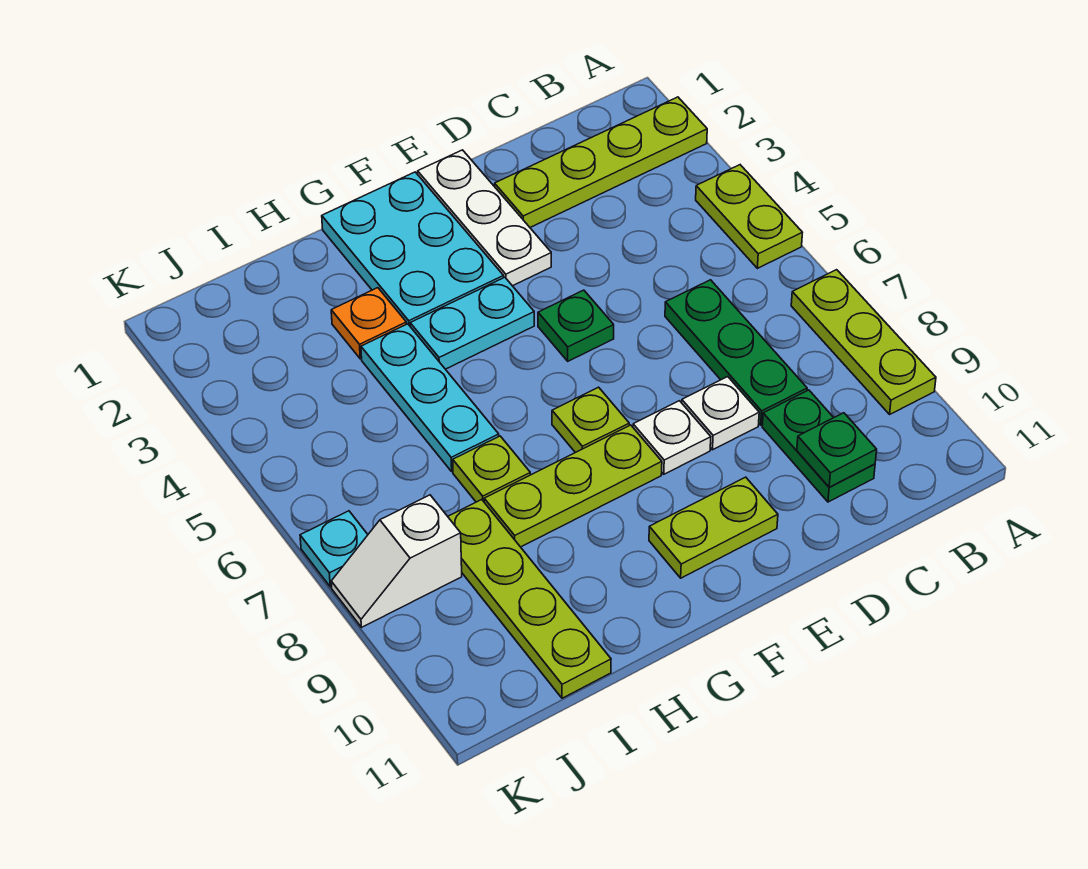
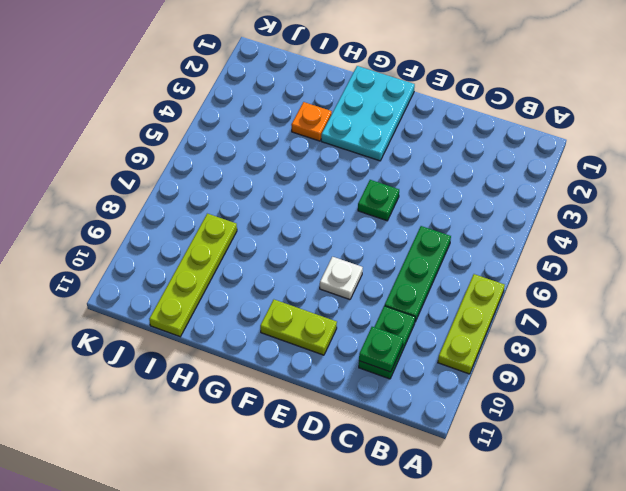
none -> lime 1x4 plate [495,97,707,227]
none -> lime 1x2 plate [696,165,803,268]
none -> white 1x1 plate [682,377,759,450]

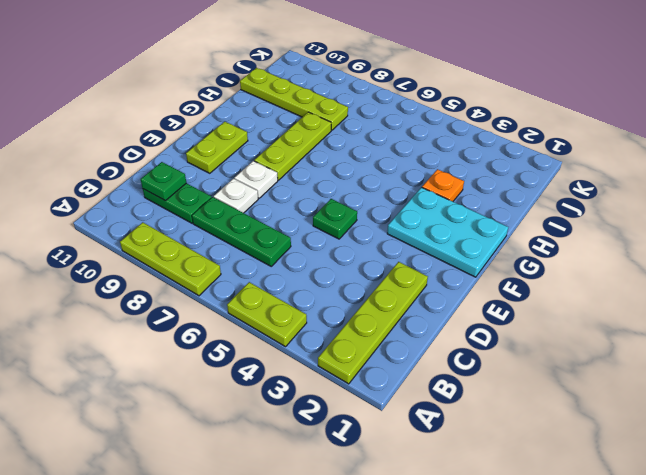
none -> white 1x3 plate [418,150,551,286]
none -> cyan 1x2 plate [410,277,534,369]
none -> lime 1x1 plate [552,387,629,453]

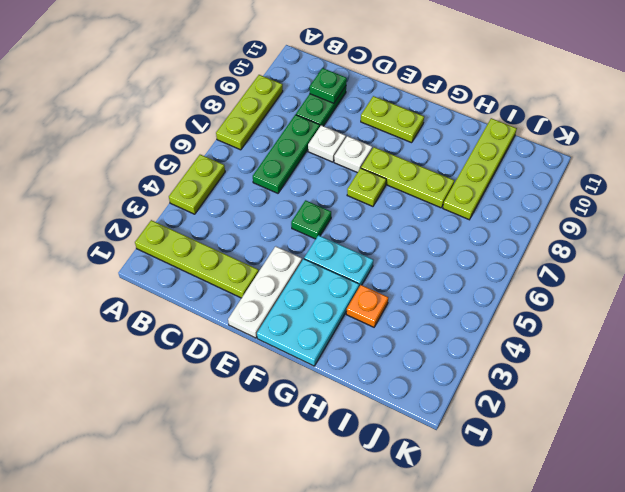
none -> cyan 1x3 plate [361,324,499,471]
none -> lime 1x1 plate [453,436,530,502]
none -> white 1x2 slope [331,495,462,627]

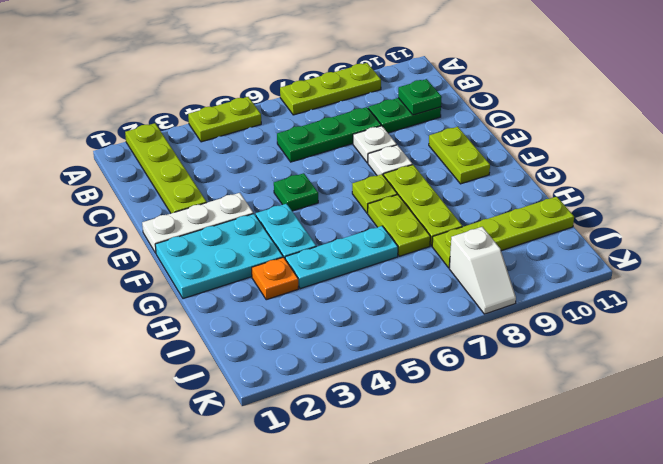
lime 1x2 plate [368,195,430,256] -> lime 1x1 plate [453,436,530,502]
none -> cyan 1x1 plate [300,511,368,587]

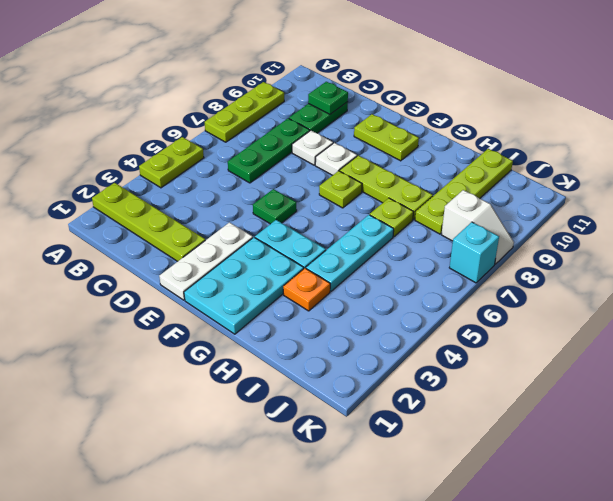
cyan 1x1 brick [449,222,499,283] -> cyan 1x1 plate [300,511,368,587]

